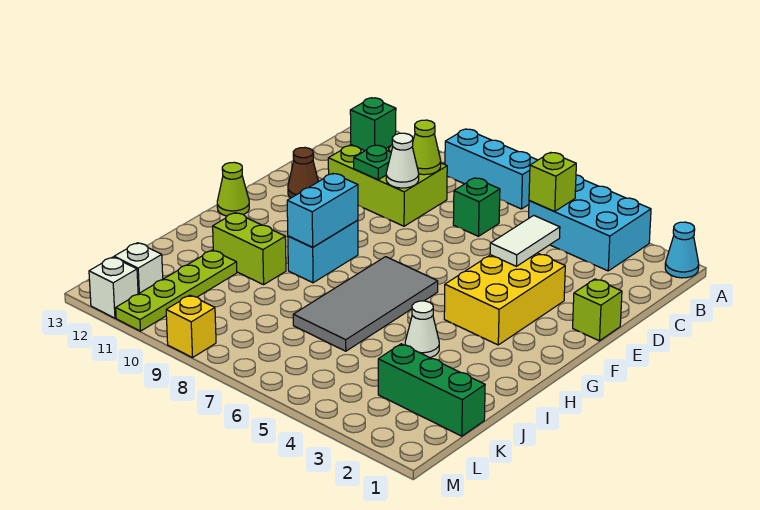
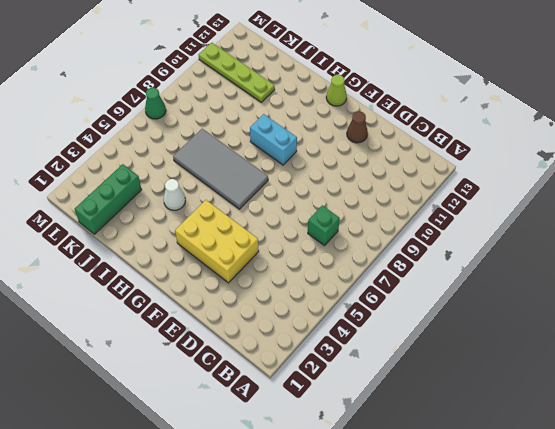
green 1x1 cone [145,88,166,119] -> none
none -> cyan 1x1 cone [665,222,699,278]
none -> cyan 2x3 brick [529,175,651,271]
none -> cyan 1x3 brick [445,129,537,209]

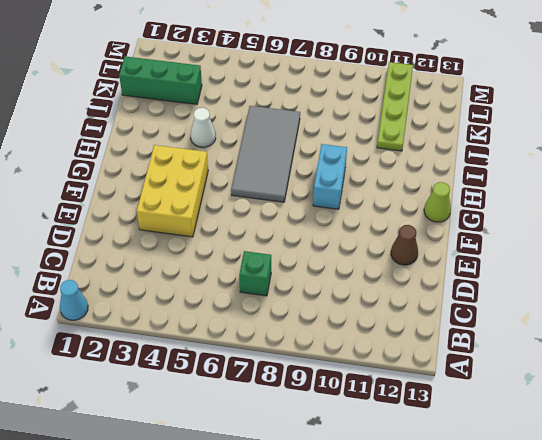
none -> cyan 2x3 brick [529,175,651,271]
none -> cyan 1x3 brick [445,129,537,209]
none -> lime 2x3 brick [328,145,447,226]

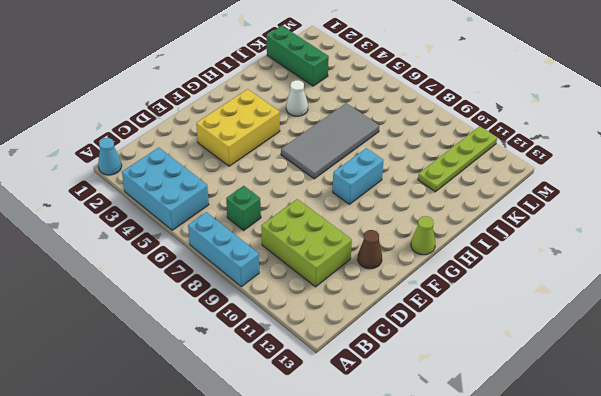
none -> lime 1x1 brick [573,279,622,341]
none -> lime 1x2 brick [213,213,286,285]
none -> white 1x1 brick [114,243,163,294]

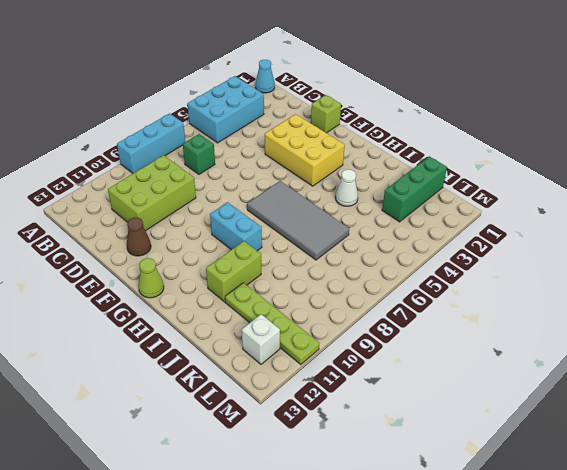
none -> yellow 1x1 brick [166,295,216,358]
none -> white 1x1 brick [89,257,138,318]
none -> lime 1x1 brick [529,152,576,211]

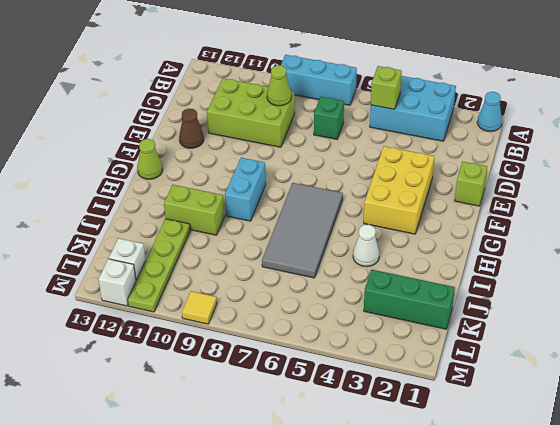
yellow 1x1 tile [182,291,217,324] -> yellow 1x1 brick [166,295,216,358]
none -> green 1x1 brick [350,98,396,151]
none -> white 1x2 tile [490,215,560,266]
none -> white 1x1 cone [386,133,419,188]

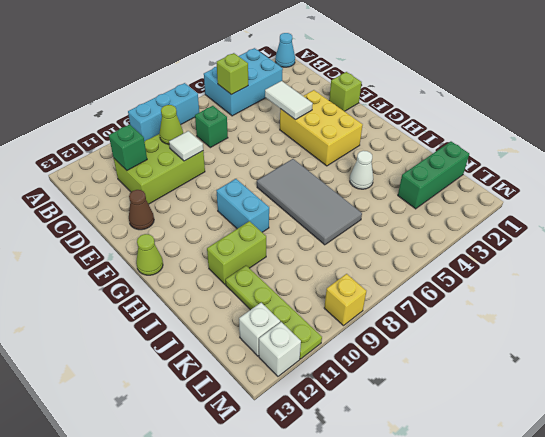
white 1x1 tile [169,131,203,161] -> white 1x1 cone [386,133,419,188]
none -> green 1x1 plate [354,145,391,180]
none -> cyan 1x2 brick [287,173,358,247]

